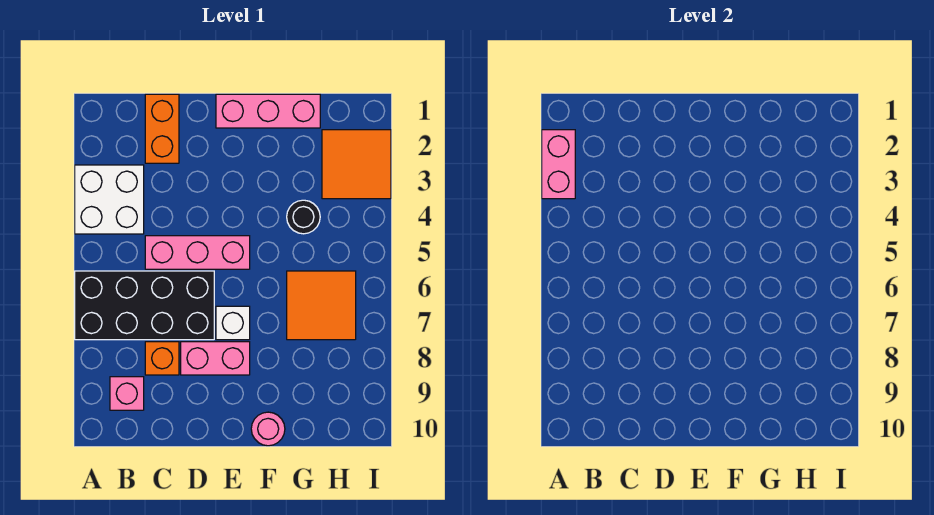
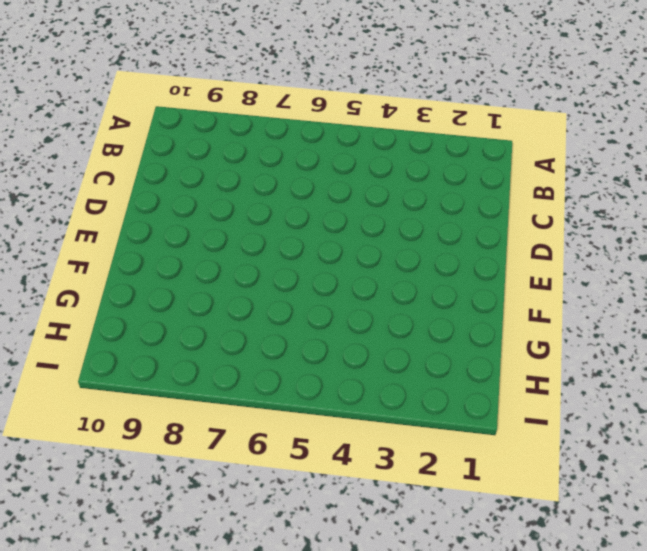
none -> white 2x2 brick [75,165,144,234]
none -> black 2x4 brick [75,271,214,340]
none -> pink 1x1 brick [110,377,144,410]

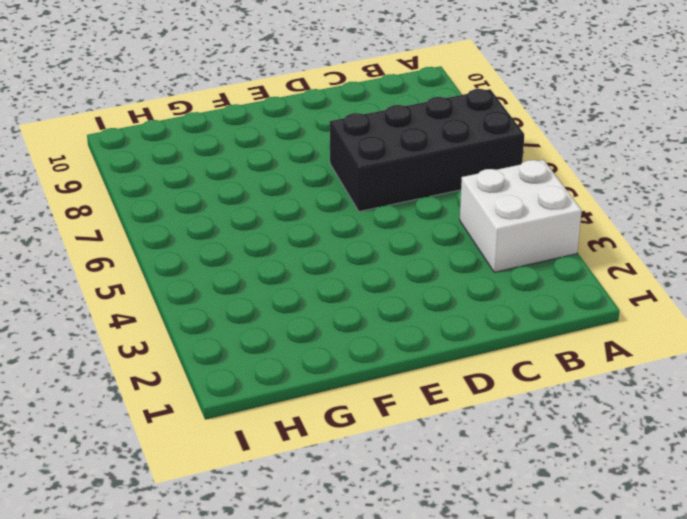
none -> pink 1x1 brick [110,377,144,410]
none -> orange 1x2 brick [145,94,179,163]
none -> pink 1x3 brick [145,236,250,269]

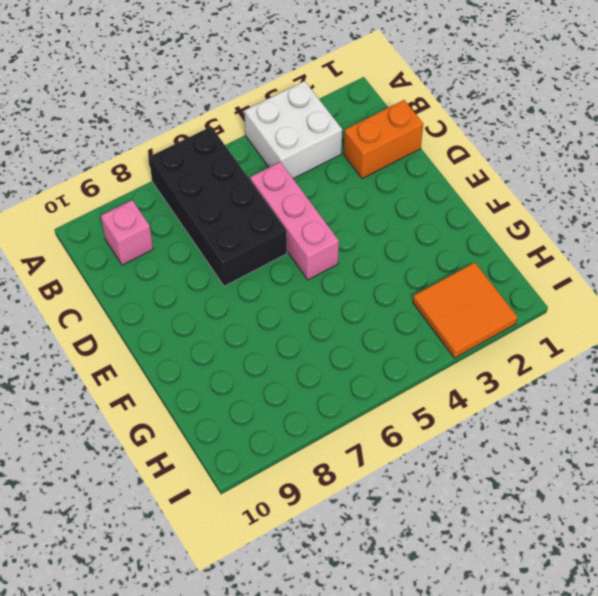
none -> orange 1x1 brick [145,342,179,375]
none -> pink 1x2 brick [181,342,250,375]
none -> pink 1x3 brick [216,94,320,128]

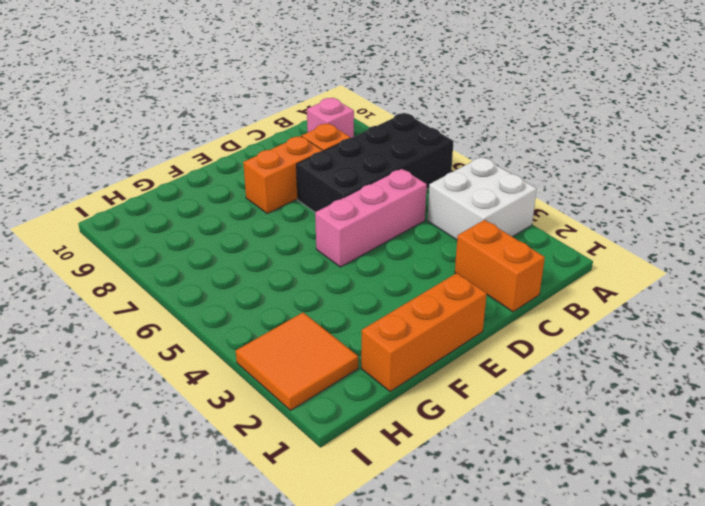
orange 1x2 brick [243,136,323,214] -> pink 1x2 brick [181,342,250,375]
orange 1x3 brick [361,273,487,392] -> pink 1x3 brick [216,94,320,128]
none -> white 1x1 brick [216,306,250,340]
none -> pink 1x1 round brick [251,412,285,446]
none -> black 1x1 round brick [287,200,320,234]

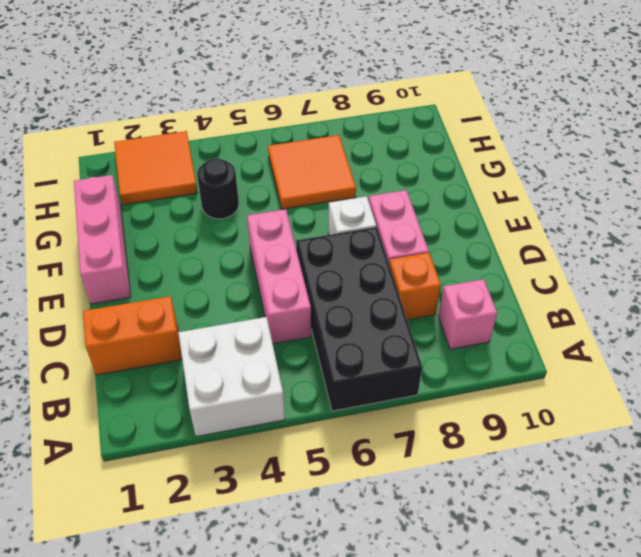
none -> pink 1x1 round brick [251,412,285,446]
none -> pink 1x2 brick [542,130,575,199]

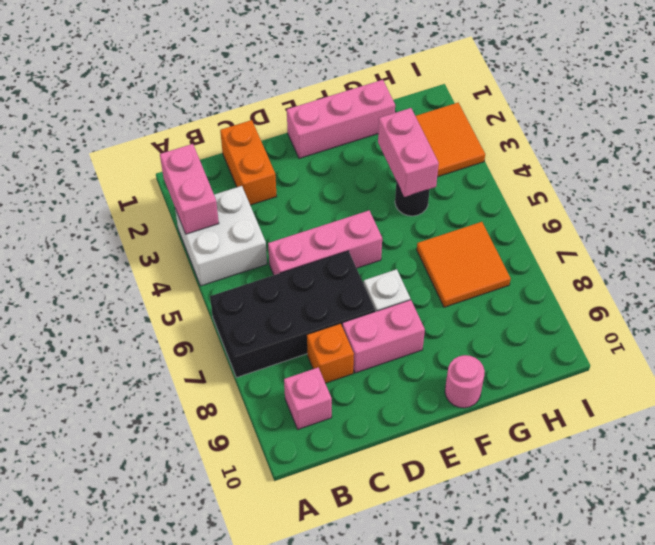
pink 1x2 brick [378,108,439,197] -> none

